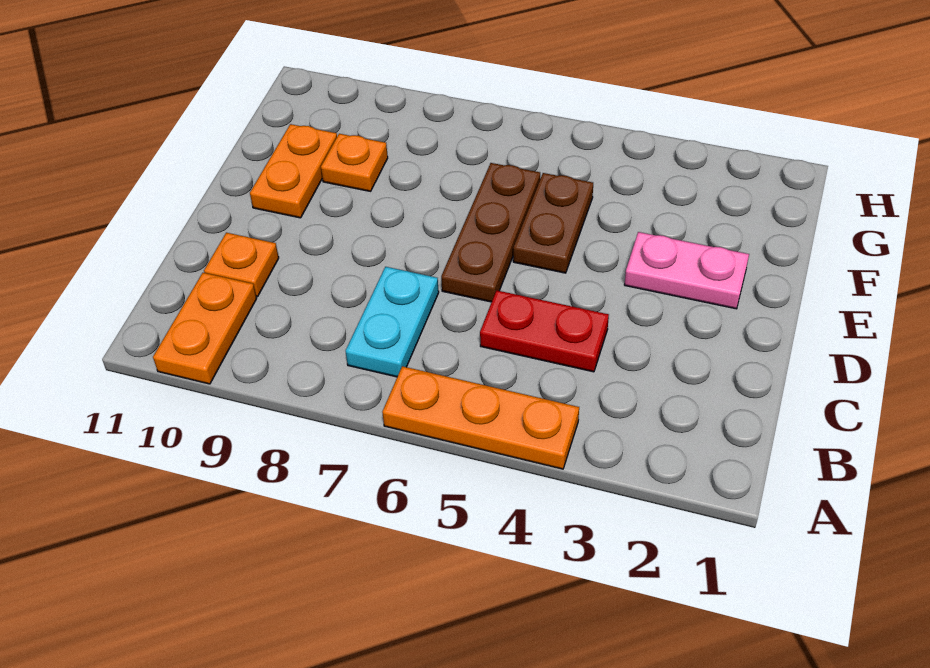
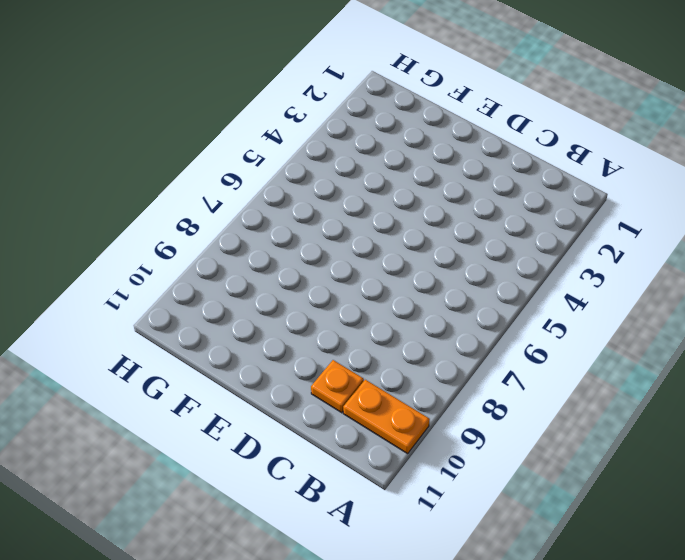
none -> orange 1x3 plate [382,366,579,469]
none -> cyan 1x2 plate [346,267,439,377]

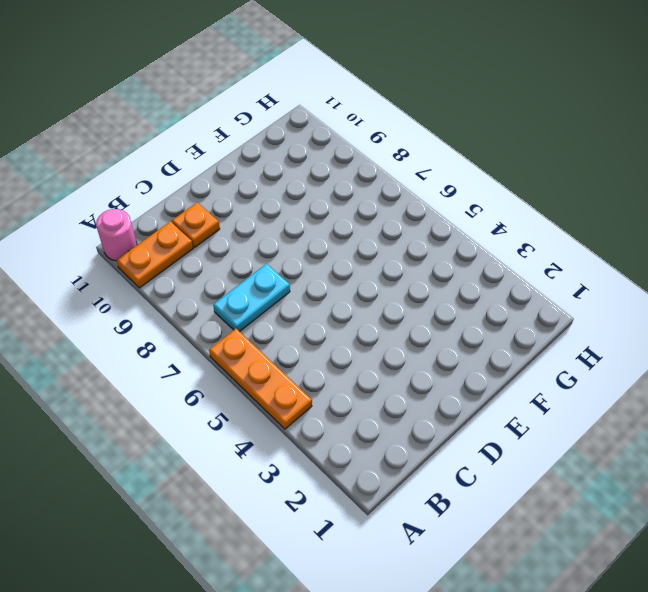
pink 1x1 round brick [96,209,137,261] -> none
none -> red 1x2 plate [480,290,609,372]
none -> brown 1x3 plate [441,163,540,302]

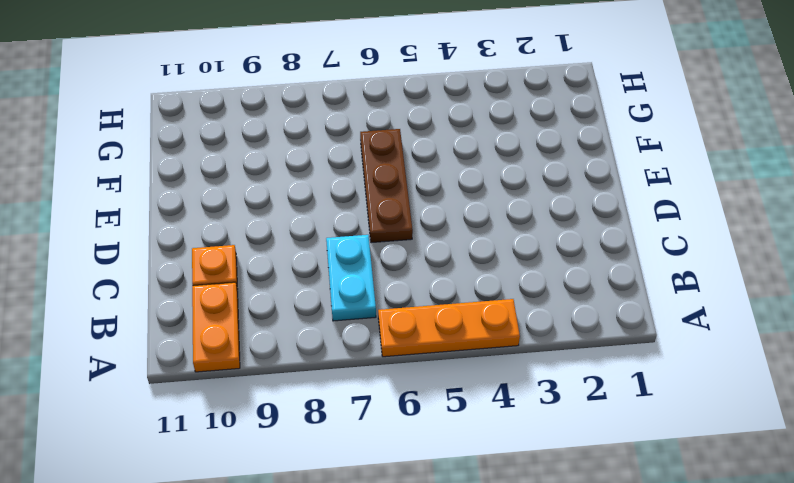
none -> red 1x2 plate [480,290,609,372]
none -> pink 1x2 plate [625,232,749,309]

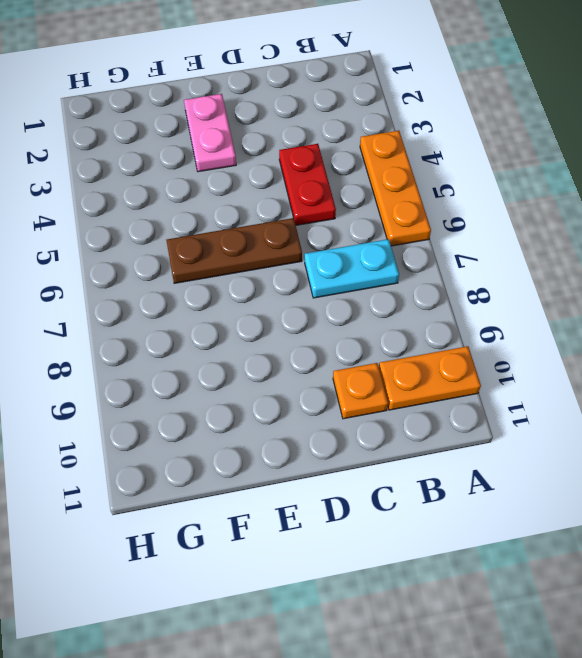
none -> brown 1x2 plate [513,173,593,273]
none -> orange 1x2 plate [250,124,337,218]

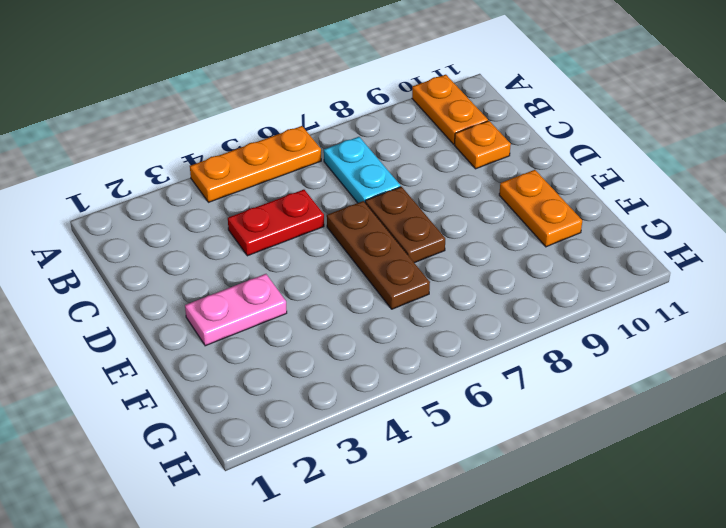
brown 1x2 plate [365,187,445,263] -> brown 1x2 plate moved to [513,173,593,273]
none -> orange 1x1 plate [321,134,388,191]

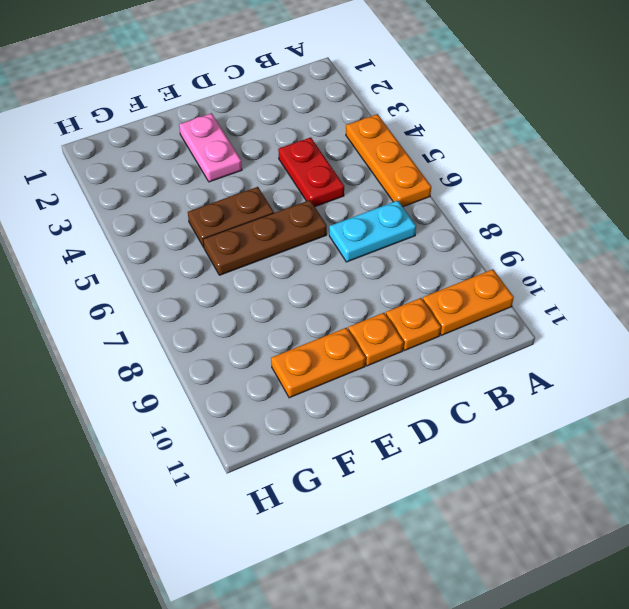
orange 1x1 plate [348,313,403,366] -> orange 1x1 plate moved to [321,134,388,191]

